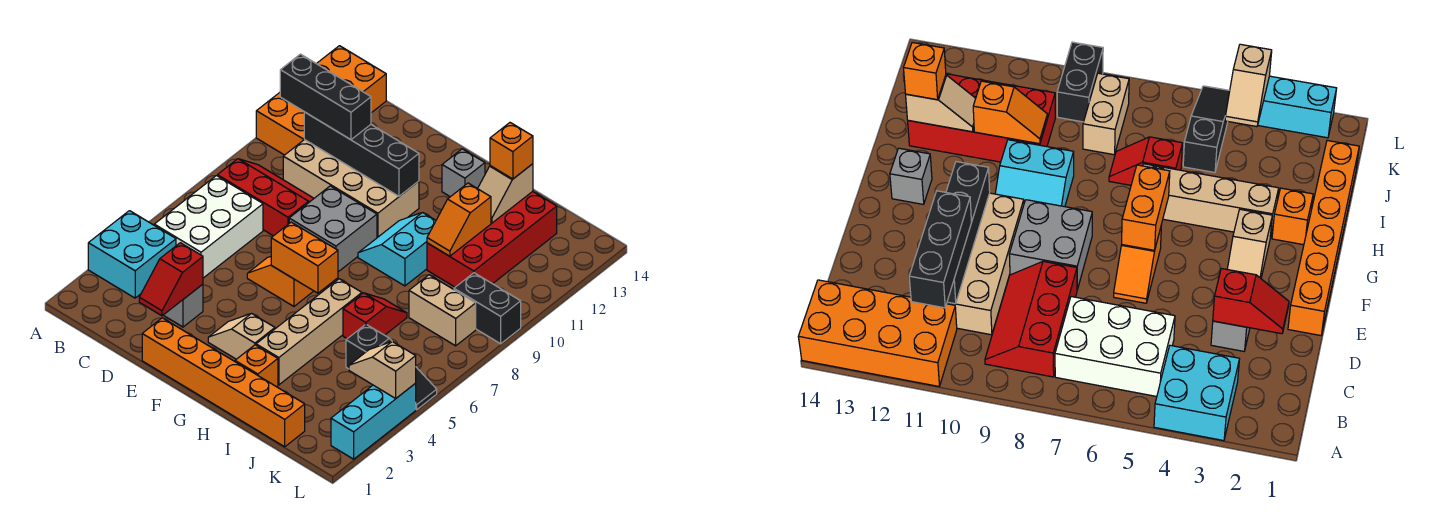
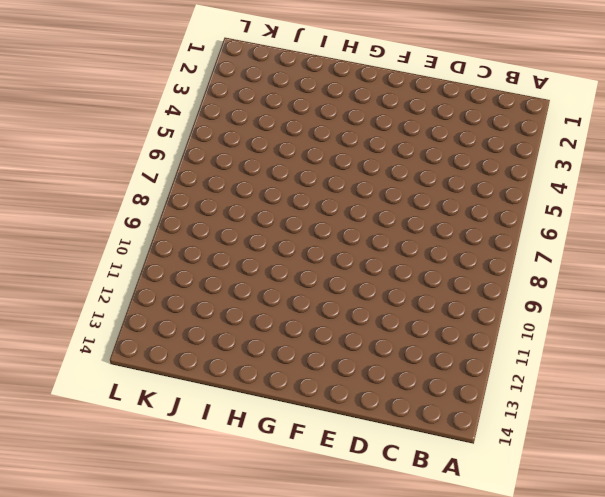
none -> cyan 2x2 brick [88,211,176,298]
none -> orange 2x4 brick [256,46,386,155]
none -> white 2x3 brick [154,176,263,278]

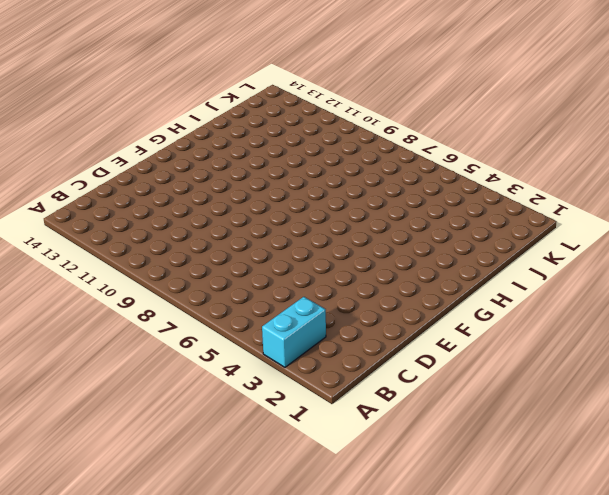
cyan 1x2 brick [262,297,326,367] -> cyan 2x2 brick [88,211,176,298]
none -> orange 2x4 brick [256,46,386,155]
none -> white 2x3 brick [154,176,263,278]
none -> red 2x3 slope [217,159,314,236]

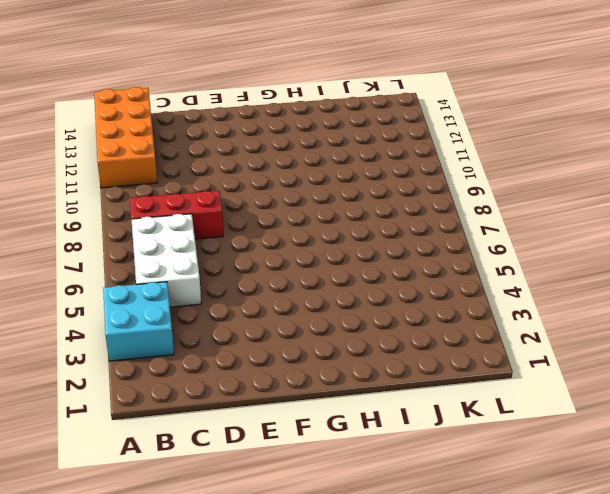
none -> tan 2x4 brick [283,140,419,238]
none -> grey 1x1 brick [164,284,203,327]
none -> orange 1x6 brick [142,318,305,447]

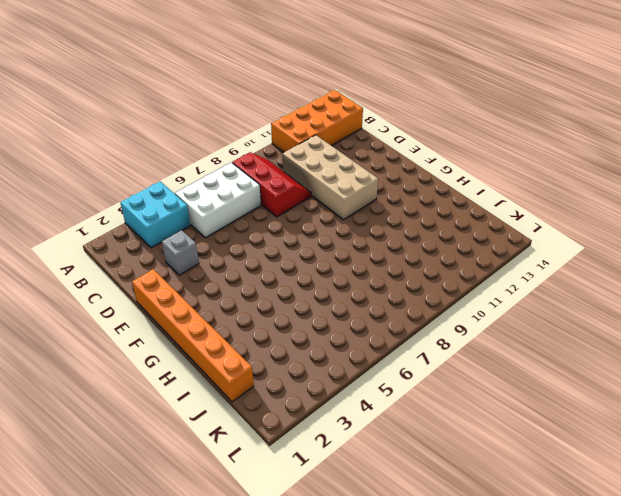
none -> orange 1x2 slope [247,257,313,306]
none -> grey 2x2 brick [289,186,377,272]
none -> tan 1x2 slope [208,314,275,359]

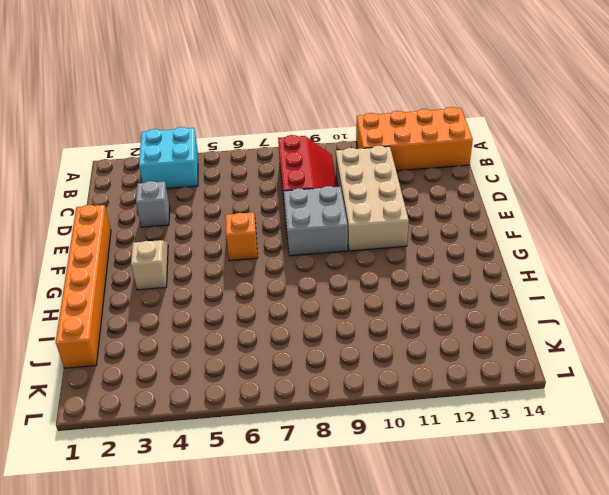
none -> white 2x3 brick [154,176,263,278]
none -> cyan 2x2 slope [358,213,436,286]
none -> grey 1x1 brick [442,149,485,197]

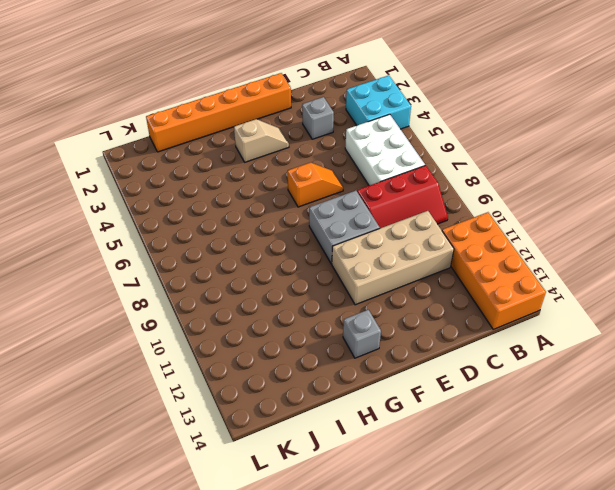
none -> cyan 2x2 slope [358,213,436,286]
none -> orange 1x1 brick [235,345,278,387]
none -> tan 1x4 brick [256,279,362,385]

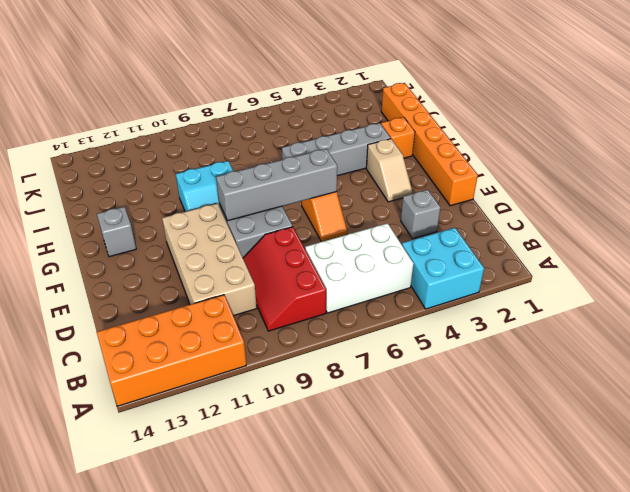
grey 1x4 brick [216,149,337,221] -> orange 1x2 brick [271,222,338,293]
grey 1x4 brick [282,123,391,176] -> tan 1x4 brick [256,279,362,385]
none -> red 1x2 slope [343,293,407,339]
none -> red 2x4 brick [427,191,557,287]
none -> black 1x3 slope [346,324,437,410]

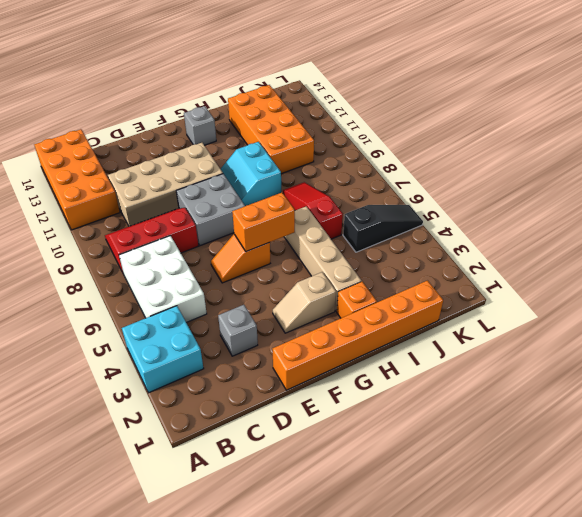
red 1x3 slope [283,182,343,239] -> red 1x2 slope [343,293,407,339]
orange 2x4 brick [228,85,314,174] -> red 2x4 brick [427,191,557,287]
none -> tan 1x2 brick [409,275,476,346]
none -> black 1x2 brick [454,273,521,344]
none -> cyan 1x3 brick [331,383,416,459]

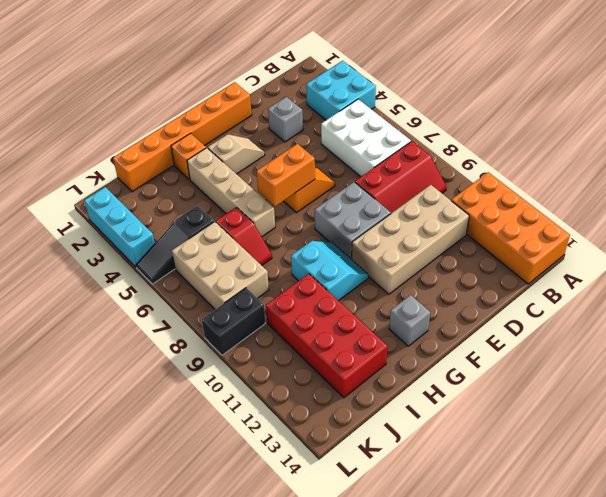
tan 2x3 brick [172,222,269,309] -> tan 1x2 brick [409,275,476,346]
none -> black 1x4 brick [304,112,419,196]
none -> red 1x2 slope [139,243,203,316]
none -> orange 1x2 slope [427,183,491,256]

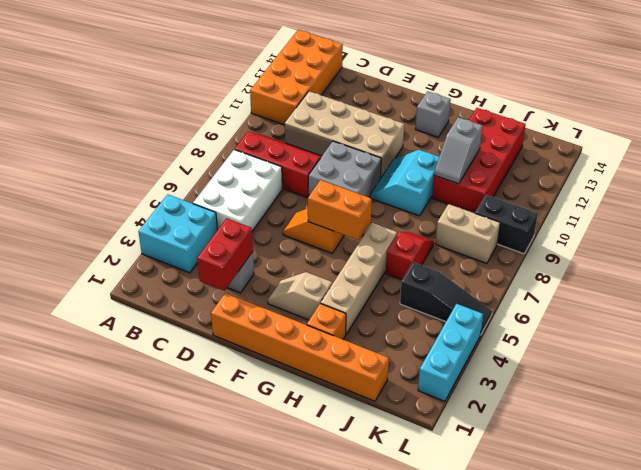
red 1x2 brick [197,218,253,291] -> red 1x2 slope [139,243,203,316]
grey 1x2 slope [434,117,483,184] -> orange 1x2 slope [427,183,491,256]
none -> black 1x4 brick [304,112,419,196]
none -> tan 1x2 slope [478,164,533,223]
none -> tan 1x2 slope [349,342,416,398]

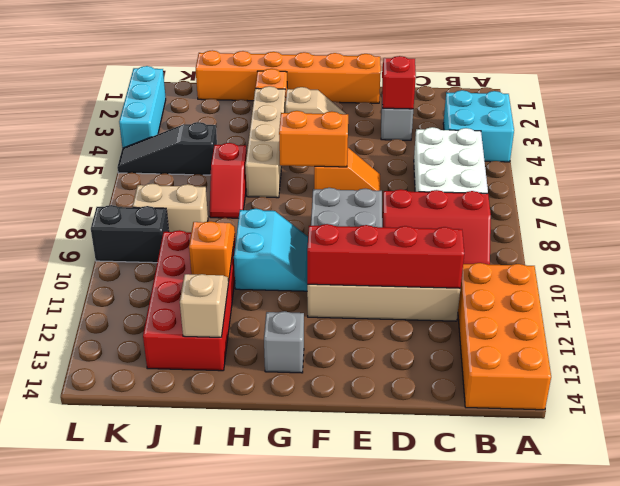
red 1x4 brick [307,224,464,288] -> black 1x4 brick [304,112,419,196]
none -> tan 1x2 slope [349,342,416,398]
none -> black 1x3 brick [280,54,371,140]
none -> orange 1x1 brick [490,123,533,179]

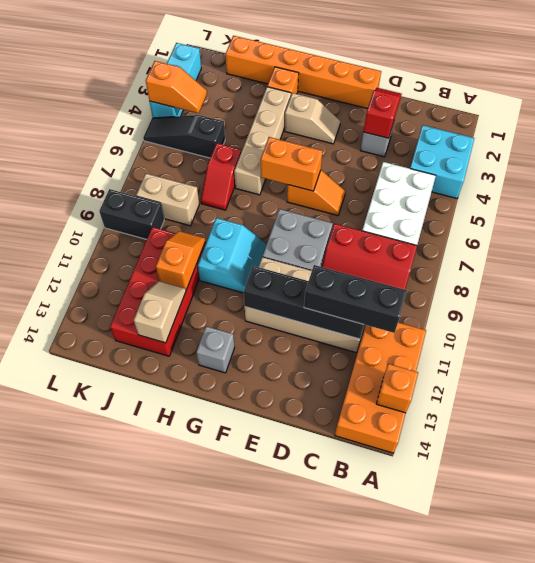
orange 1x1 brick [377,364,418,413] -> orange 1x1 brick moved to [490,123,533,179]
orange 1x2 slope [146,61,207,113] -> tan 1x2 slope [349,342,416,398]

